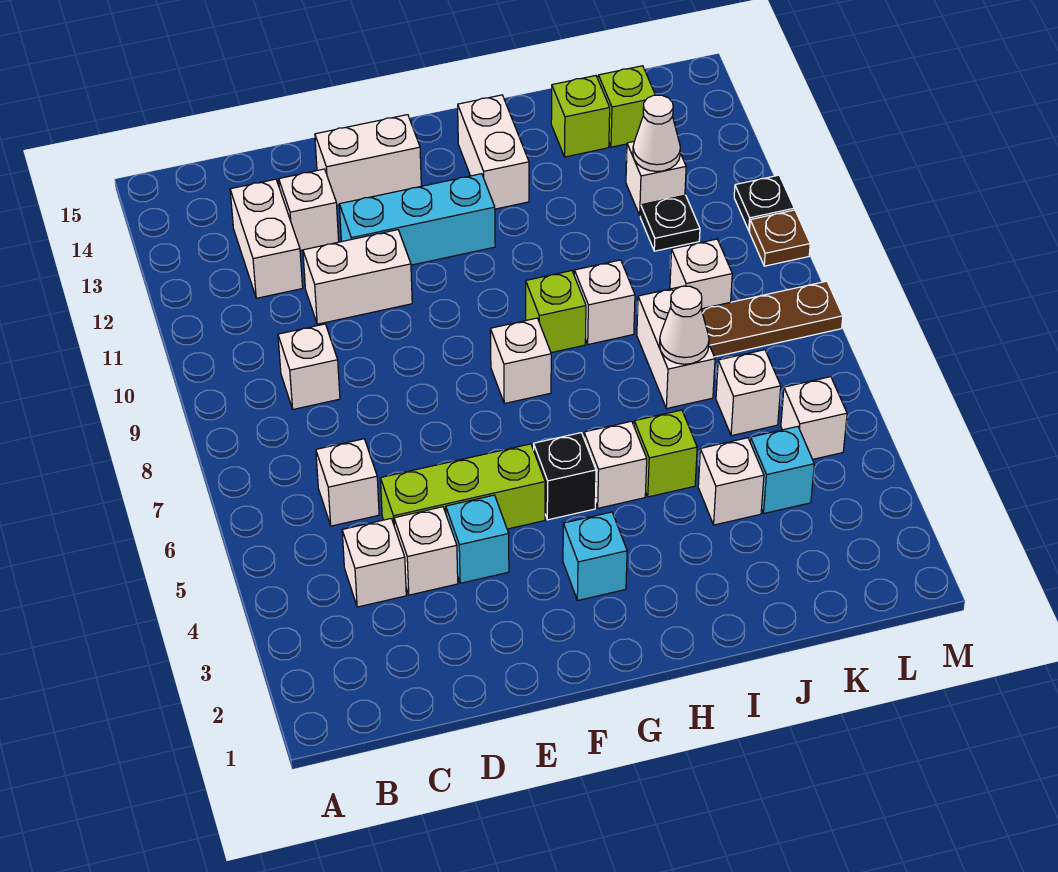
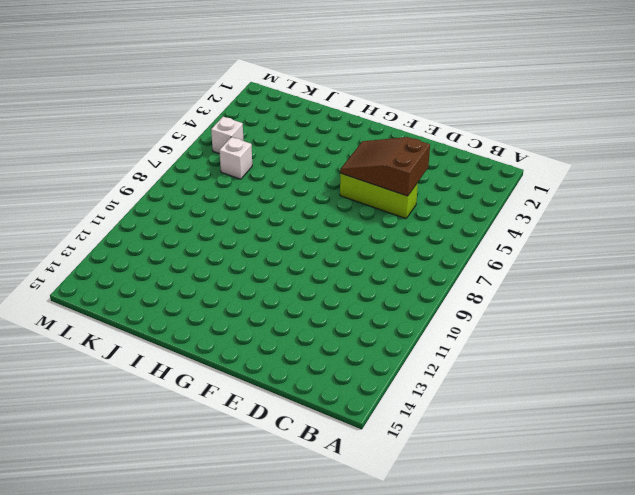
brown 2x3 slope [340,137,430,196] -> none
none -> white 1x1 brick [342,519,406,607]
none -> white 1x1 brick [316,439,379,526]
none -> white 1x1 brick [278,324,340,409]
none -> white 1x2 brick [230,179,303,298]

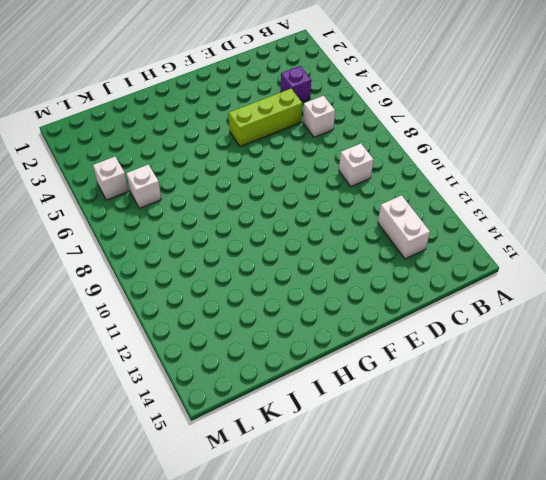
purple 1x1 brick [281,66,311,102] -> white 1x1 brick [342,519,406,607]
none -> white 1x1 brick [394,507,458,595]
none -> white 1x2 brick [303,230,412,324]
none -> white 1x1 brick [279,169,339,251]
none -> cyan 1x1 brick [446,495,509,583]

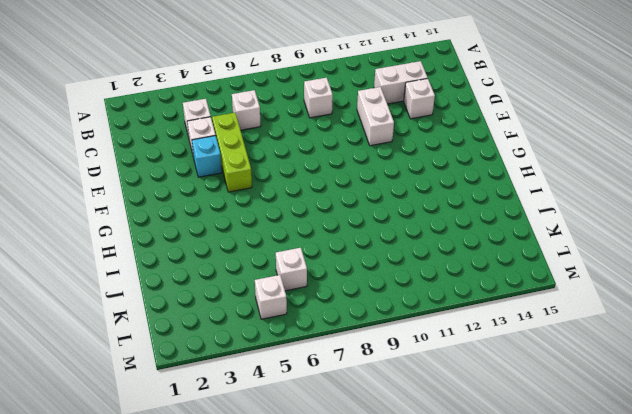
none -> cyan 1x3 brick [339,174,495,265]
none -> white 1x2 brick [315,115,421,205]
none -> cyan 1x1 brick [563,512,627,600]
none -> black 1x1 brick [534,433,596,520]

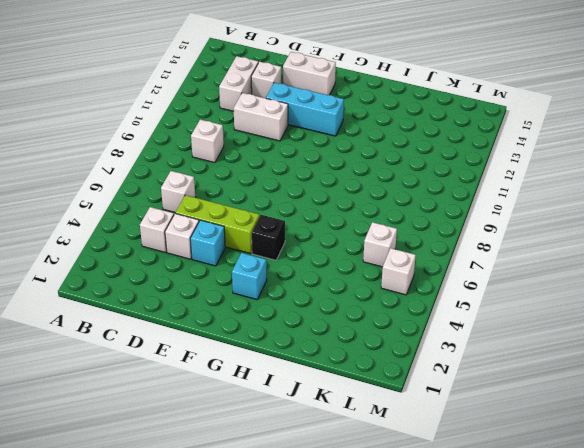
none -> white 1x1 brick [490,318,551,404]
none -> white 1x1 brick [584,421,647,508]
none -> lime 1x1 brick [526,271,586,353]
none -> white 1x2 brick [458,95,529,209]

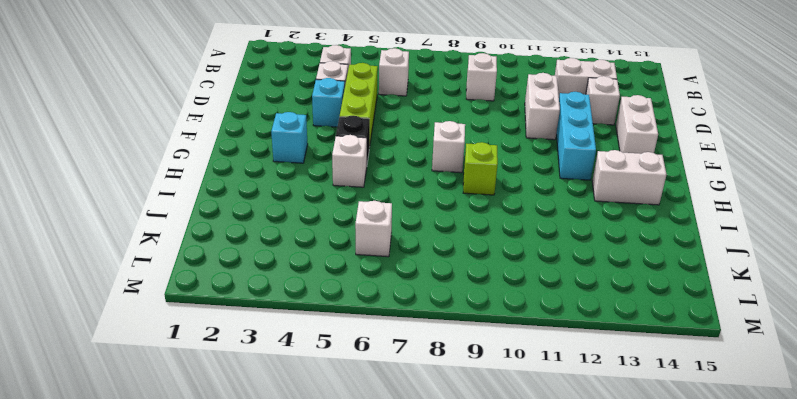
none -> lime 1x1 brick [634,410,697,497]
none -> white 1x1 brick [574,260,635,344]
none -> white 1x1 brick [698,438,764,525]
none -> white 1x2 brick [637,287,715,408]

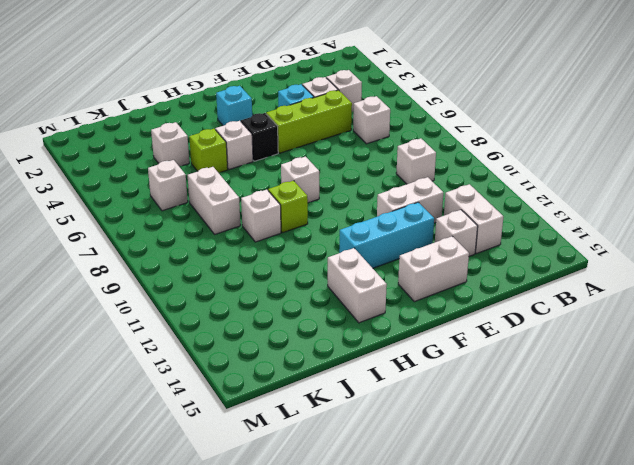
none -> lime 1x1 brick [551,76,610,157]
none -> cyan 1x1 brick [750,426,814,513]
none -> brown 1x3 plate [702,281,843,357]
none -> white 1x1 brick [670,239,732,309]

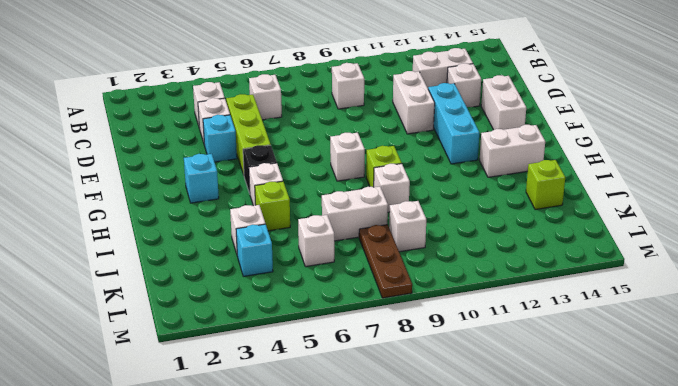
none -> black 1x1 plate [640,195,700,251]
none -> white 1x1 brick [626,142,686,215]
none -> lime 1x1 brick [598,66,655,147]
none -> white 1x1 brick [781,377,847,459]

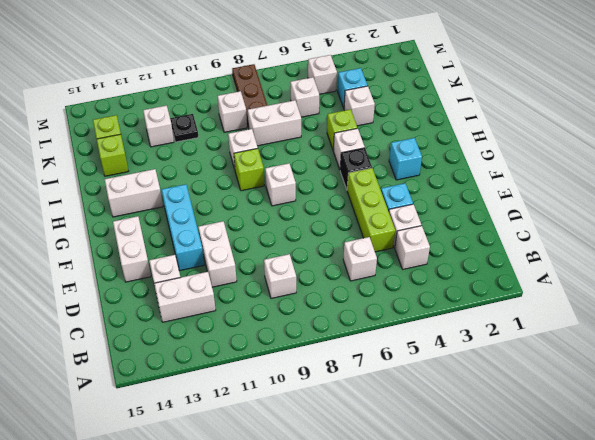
none -> brown 1x1 plate [749,210,810,266]
none -> black 1x1 plate [734,175,794,231]
none -> white 1x1 cone [660,286,709,364]
none -> white 1x1 cone [633,95,680,171]

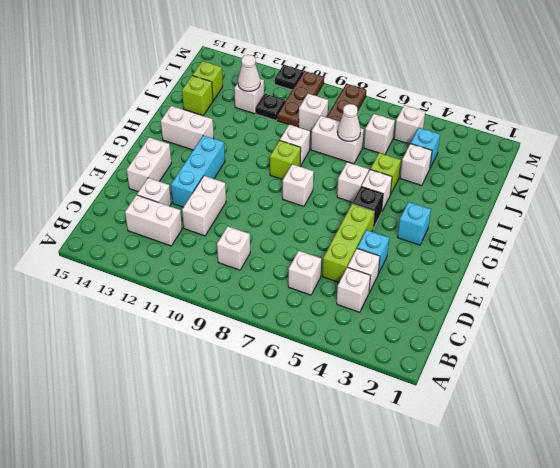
white 1x1 brick [337,162,369,202] -> none
brown 1x3 plate [277,71,324,127] -> brown 1x1 plate [749,210,810,266]

